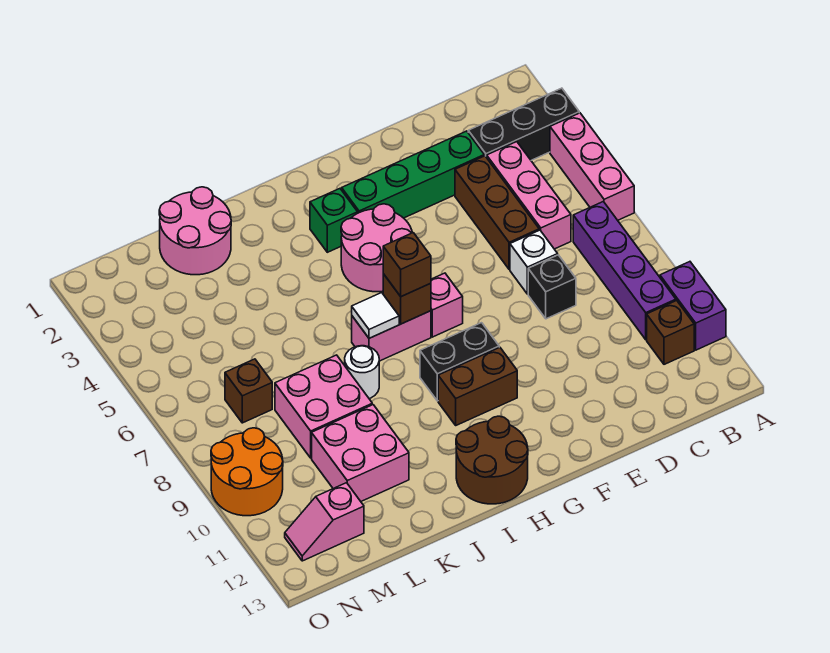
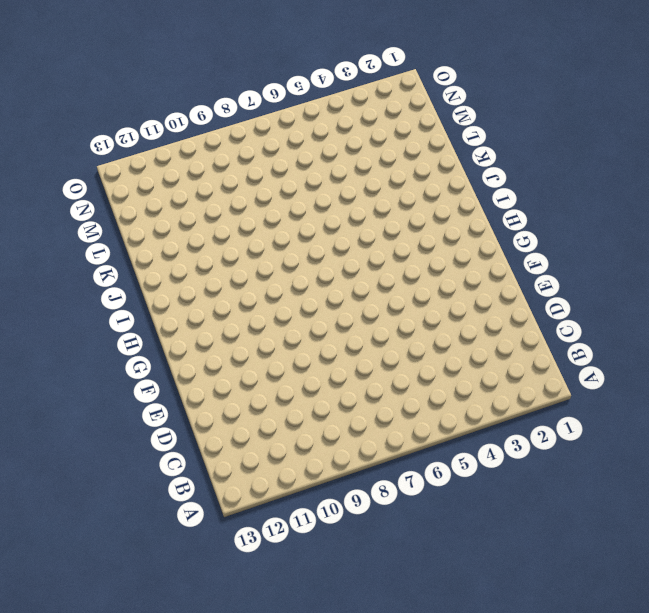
none -> black 1x3 brick [468,88,579,160]
none -> pink 1x3 brick [550,113,634,220]
none -> purple 1x2 brick [660,262,726,350]

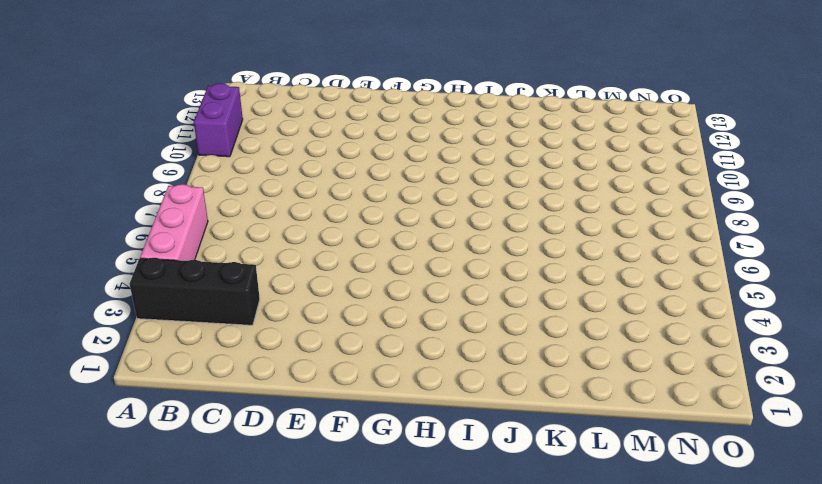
none -> purple 1x4 brick [573,202,676,340]
none -> brown 1x1 brick [647,300,694,364]
none -> pink 1x3 brick [487,142,571,249]

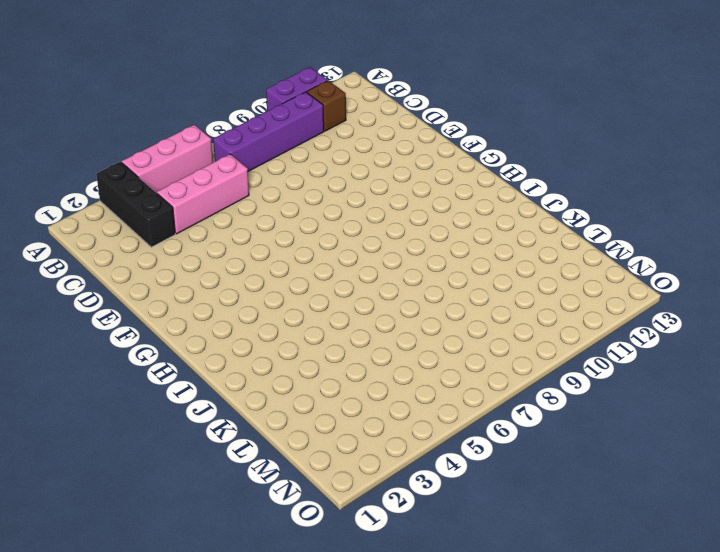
none -> green 1x4 brick [342,131,484,218]
none -> brown 1x3 brick [455,156,539,269]
none -> white 1x1 brick [510,230,558,294]

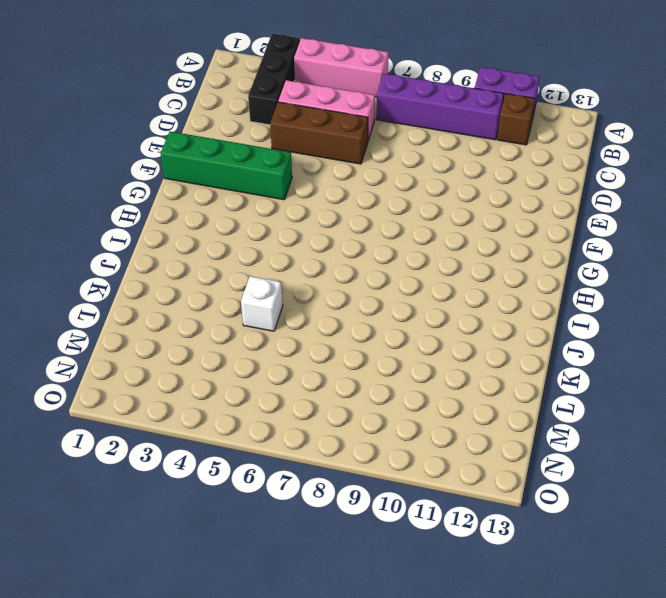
green 1x4 brick [161,131,292,200] -> green 1x4 brick turned to [342,131,484,218]
white 1x1 brick [241,276,283,331] -> white 1x1 brick moved to [510,230,558,294]
none -> black 1x1 brick [528,255,576,319]
none -> pink 2x2 round brick [341,204,412,292]
none -> pink 1x1 brick [431,273,463,337]

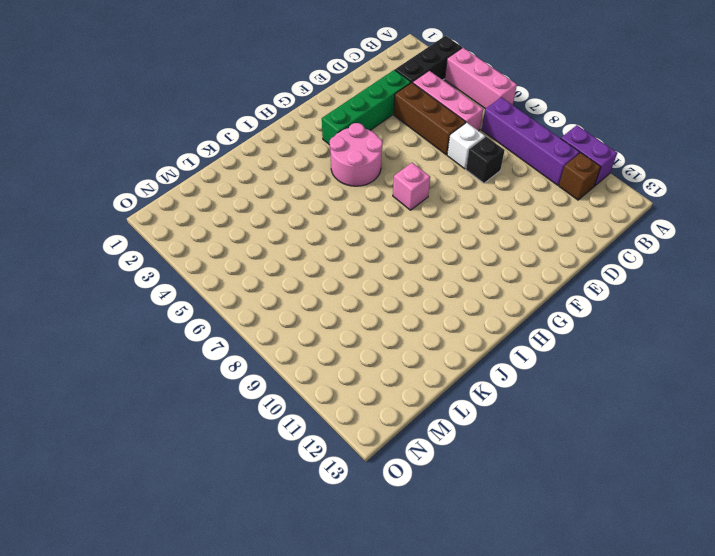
none -> black 1x2 brick [420,323,499,401]
none -> brown 1x2 brick [438,347,517,425]
none -> green 1x1 brick [310,189,358,252]

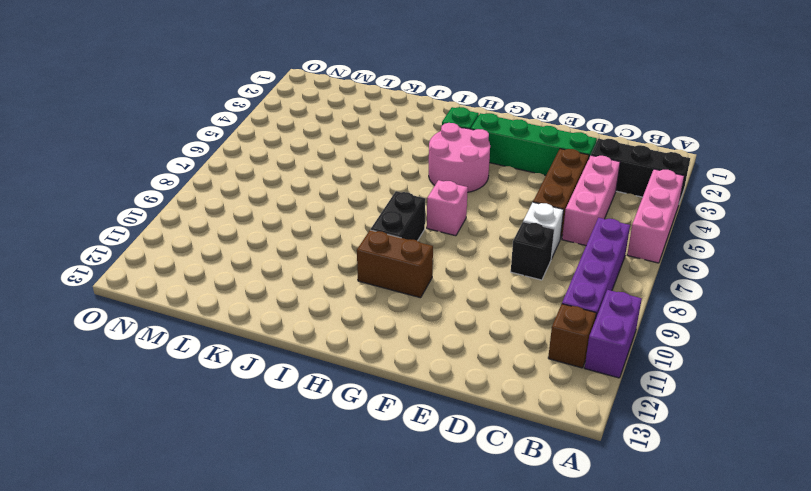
black 1x2 brick [371,191,425,241] -> black 1x2 brick turned to [420,323,499,401]
none -> pink 1x2 brick [352,311,431,361]
none -> brown 2x2 round brick [456,416,528,504]
none -> white 1x1 round brick [345,346,379,399]

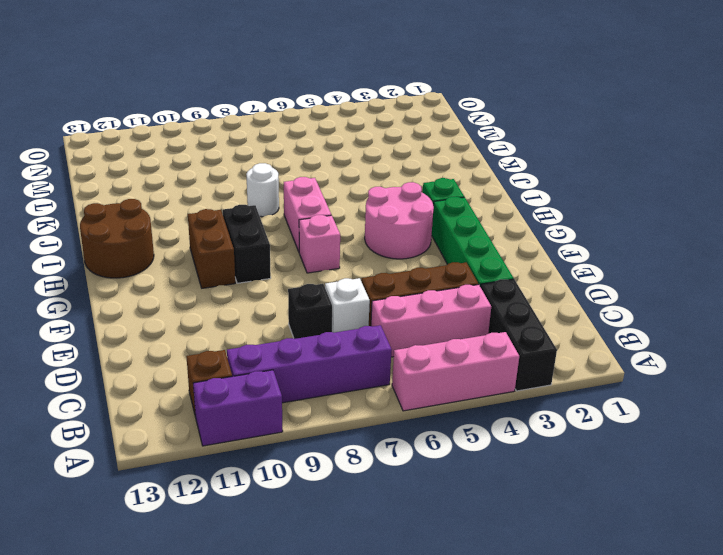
none -> pink 2x2 round brick [159,187,231,275]
none -> pink 2x2 brick [275,355,372,458]
none -> pink 2x2 brick [312,405,409,501]

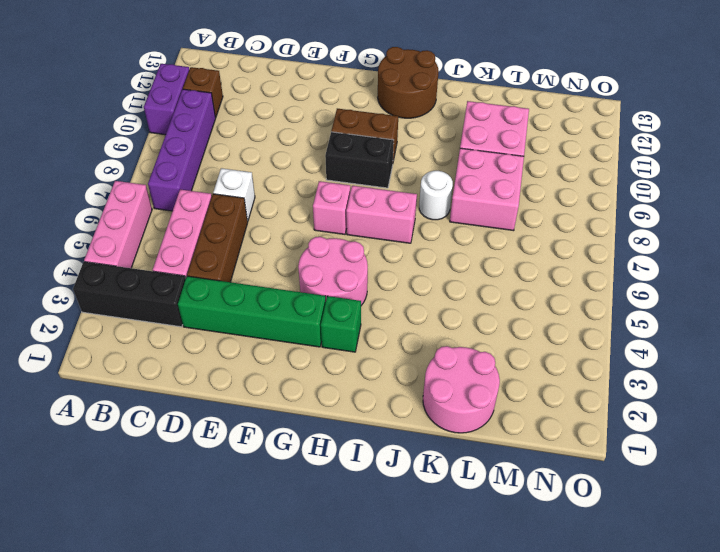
none -> black 1x1 brick [528,255,576,319]
none -> brown 1x1 brick [225,359,272,423]
none -> pink 1x2 slope [285,483,364,561]

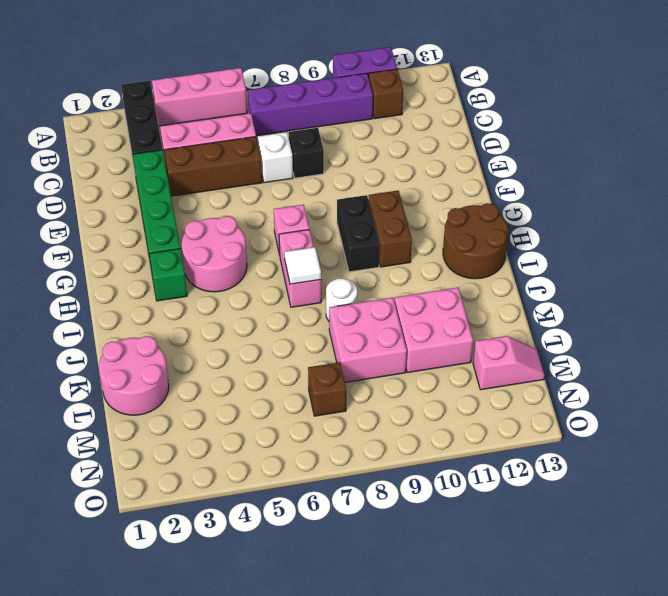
pink 1x2 slope [473,336,545,390] -> pink 1x2 slope turned to [285,483,364,561]
none -> orange 2x2 round brick [211,428,283,516]
none -> brown 1x1 brick [383,274,431,324]
none -> brown 1x1 brick [383,233,431,297]

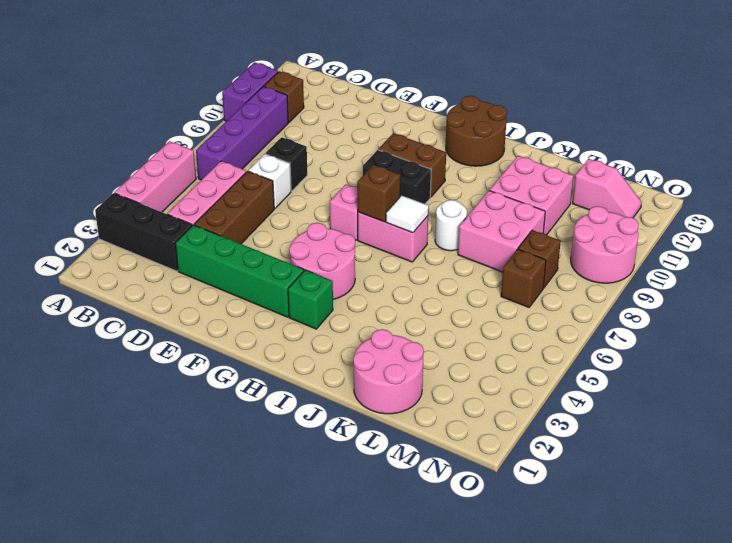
brown 1x1 brick [518,230,561,288] -> brown 1x1 brick moved to [383,233,431,297]
pink 2x2 round brick [571,206,639,283] -> orange 2x2 round brick [211,428,283,516]

